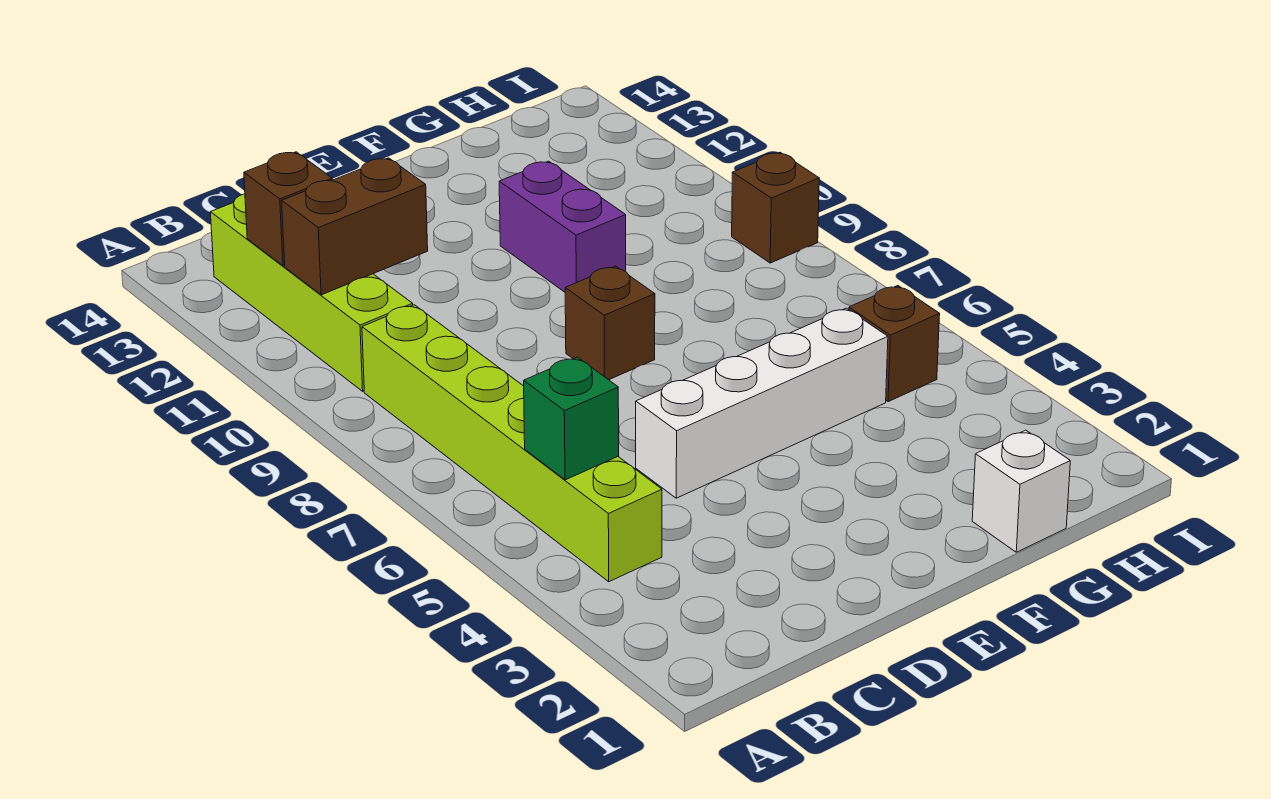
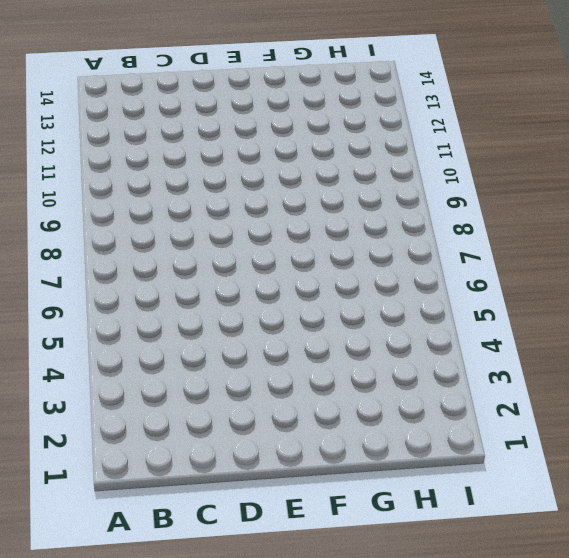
none -> lime 1x6 brick [362,305,662,582]
none -> lime 1x4 brick [210,194,413,391]

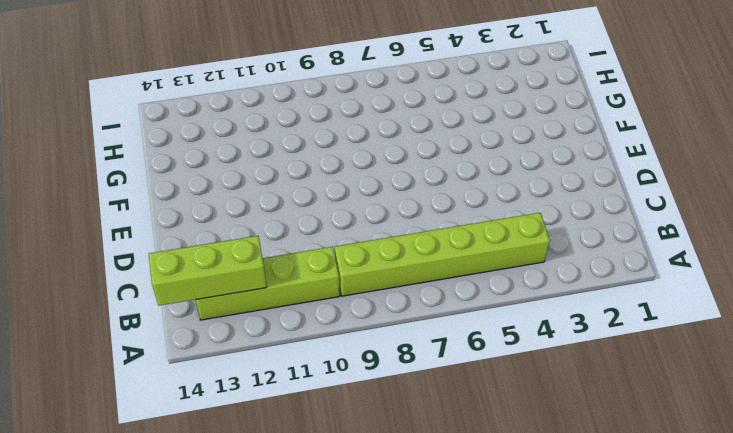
lime 1x3 brick [149,236,267,306] -> brown 1x1 brick [244,152,332,266]
none -> white 1x4 brick [636,308,888,498]
none -> brown 1x1 brick [565,266,655,380]

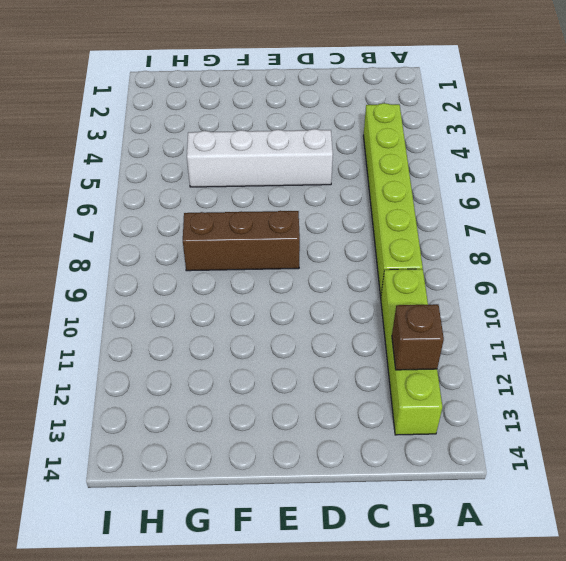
brown 1x3 brick [183,211,300,271] -> brown 1x1 brick [565,266,655,380]
none -> purple 1x2 brick [499,161,626,292]
none -> white 1x1 brick [972,430,1070,552]

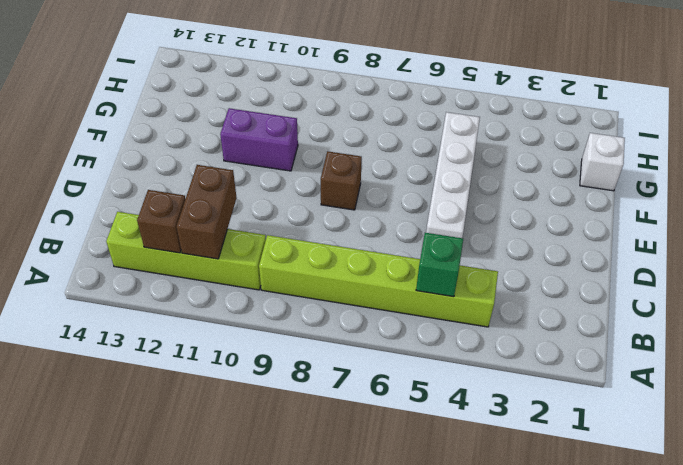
none -> brown 1x1 brick [849,286,940,402]
none -> brown 1x1 brick [732,152,819,263]

